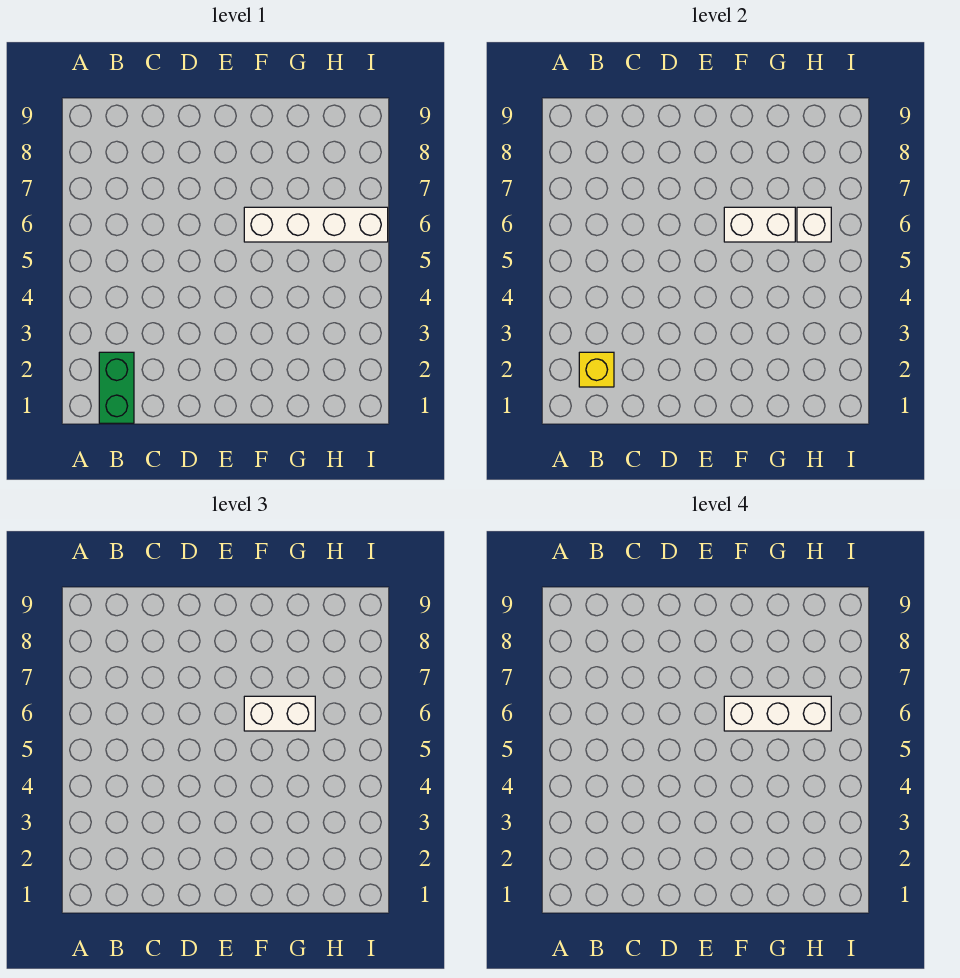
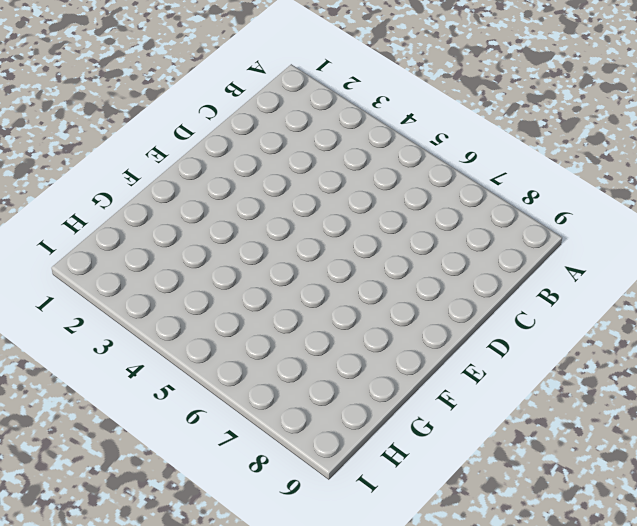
none -> green 1x2 brick [99,352,134,423]
none -> white 1x4 brick [244,207,388,242]

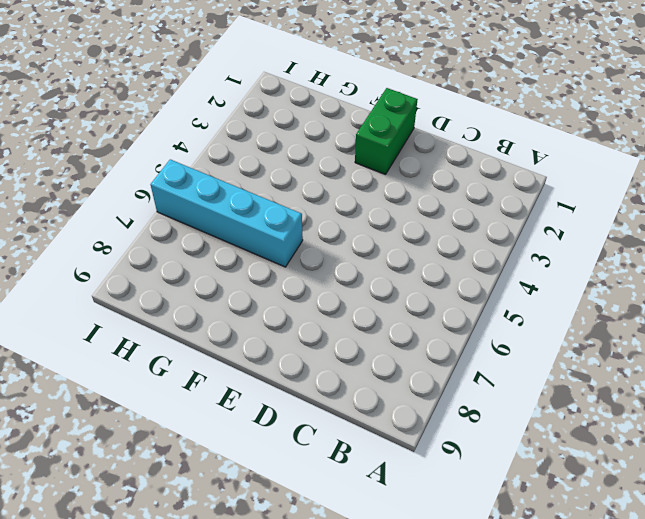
green 1x2 brick [355,88,418,175] -> green 1x2 brick moved to [99,352,134,423]
cyan 1x4 brick [151,159,303,267] -> white 1x4 brick [244,207,388,242]
none -> yellow 1x1 brick [579,352,614,387]
none -> white 1x2 brick [724,207,795,242]

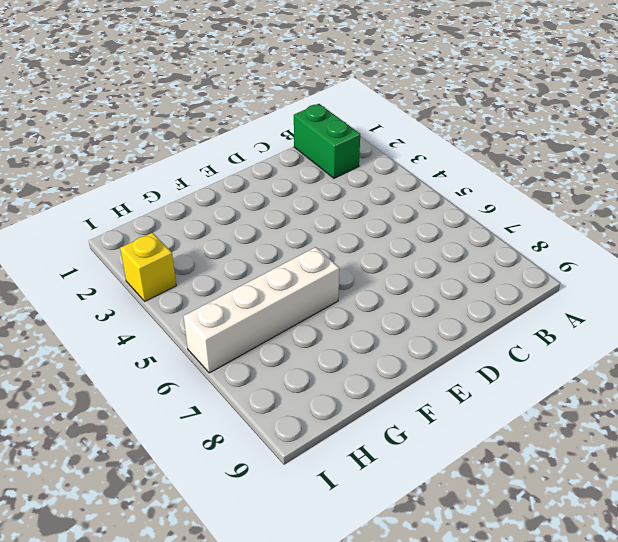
yellow 1x1 brick [120,233,176,301] -> yellow 1x1 brick moved to [579,352,614,387]
none -> white 1x2 brick [724,207,795,242]
none -> white 1x1 brick [797,207,831,242]

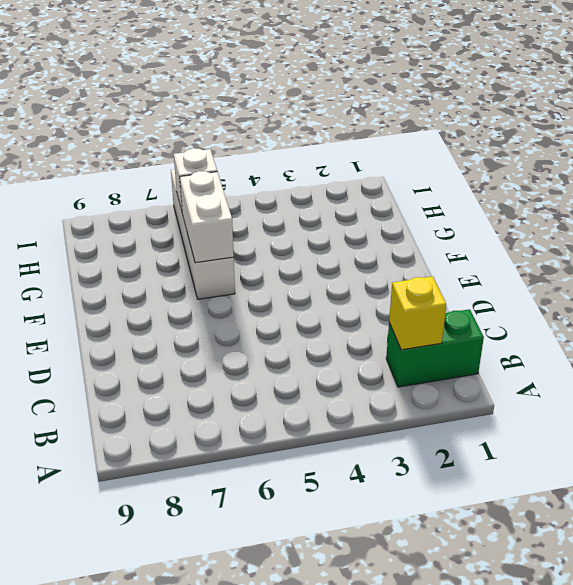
none -> white 1x2 brick [244,696,315,731]
none -> white 1x3 brick [724,696,831,731]

